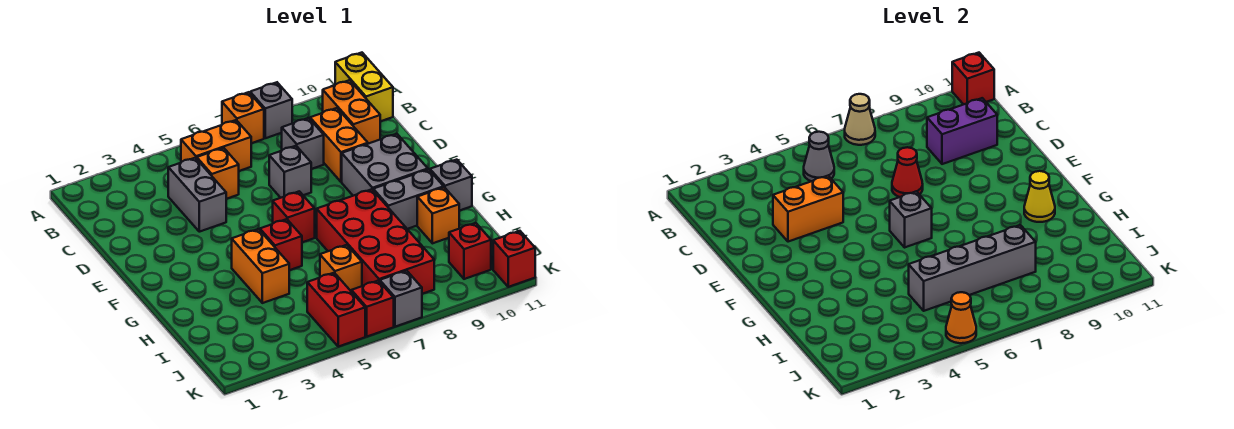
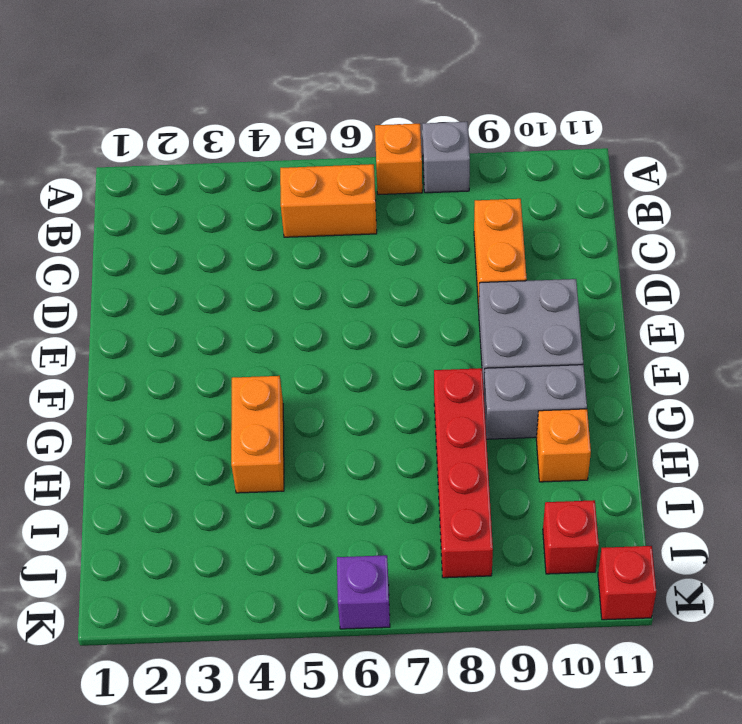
red 1x4 brick [434,368,493,578] -> red 2x4 brick [317,189,434,294]
purple 1x1 brick [337,555,390,629] -> red 1x1 brick [351,281,394,337]
none -> yellow 1x2 brick [335,53,393,121]
none -> orange 1x2 brick [323,80,380,144]
none -> grey 1x2 brick [168,158,226,232]
none -> orange 1x1 brick [197,148,239,199]

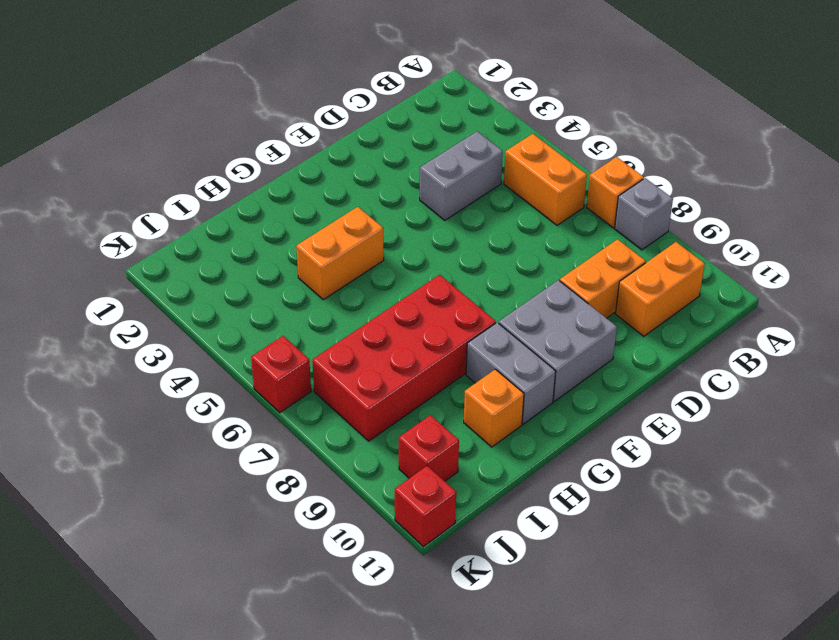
none -> yellow 1x2 brick [335,53,393,121]
none -> orange 1x1 brick [197,148,239,199]
none -> grey 1x1 brick [282,118,324,169]
none -> grey 1x1 brick [269,146,311,198]

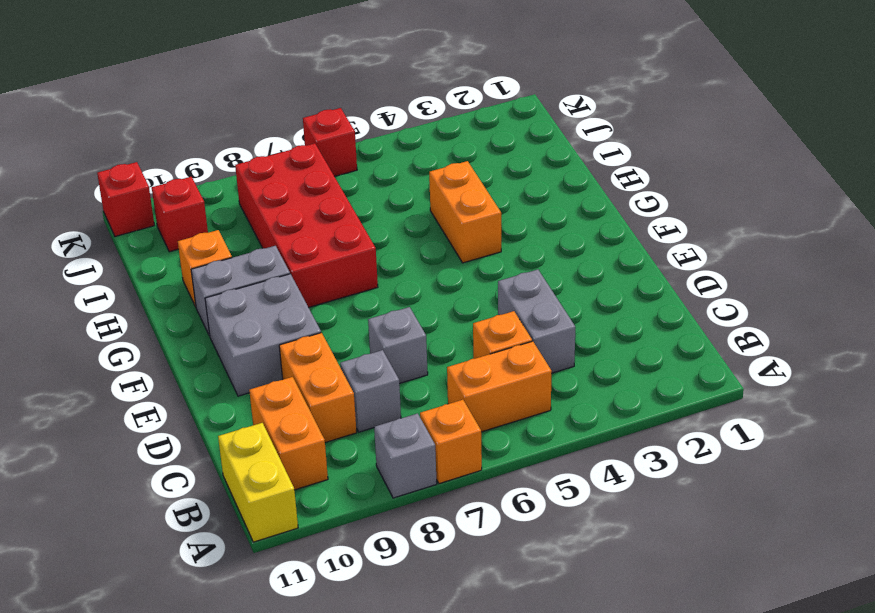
none -> red 1x1 brick [273,191,315,242]
none -> red 1x1 brick [260,219,302,270]
none -> grey 1x1 brick [430,160,472,211]
none -> orange 1x1 brick [320,245,362,291]

